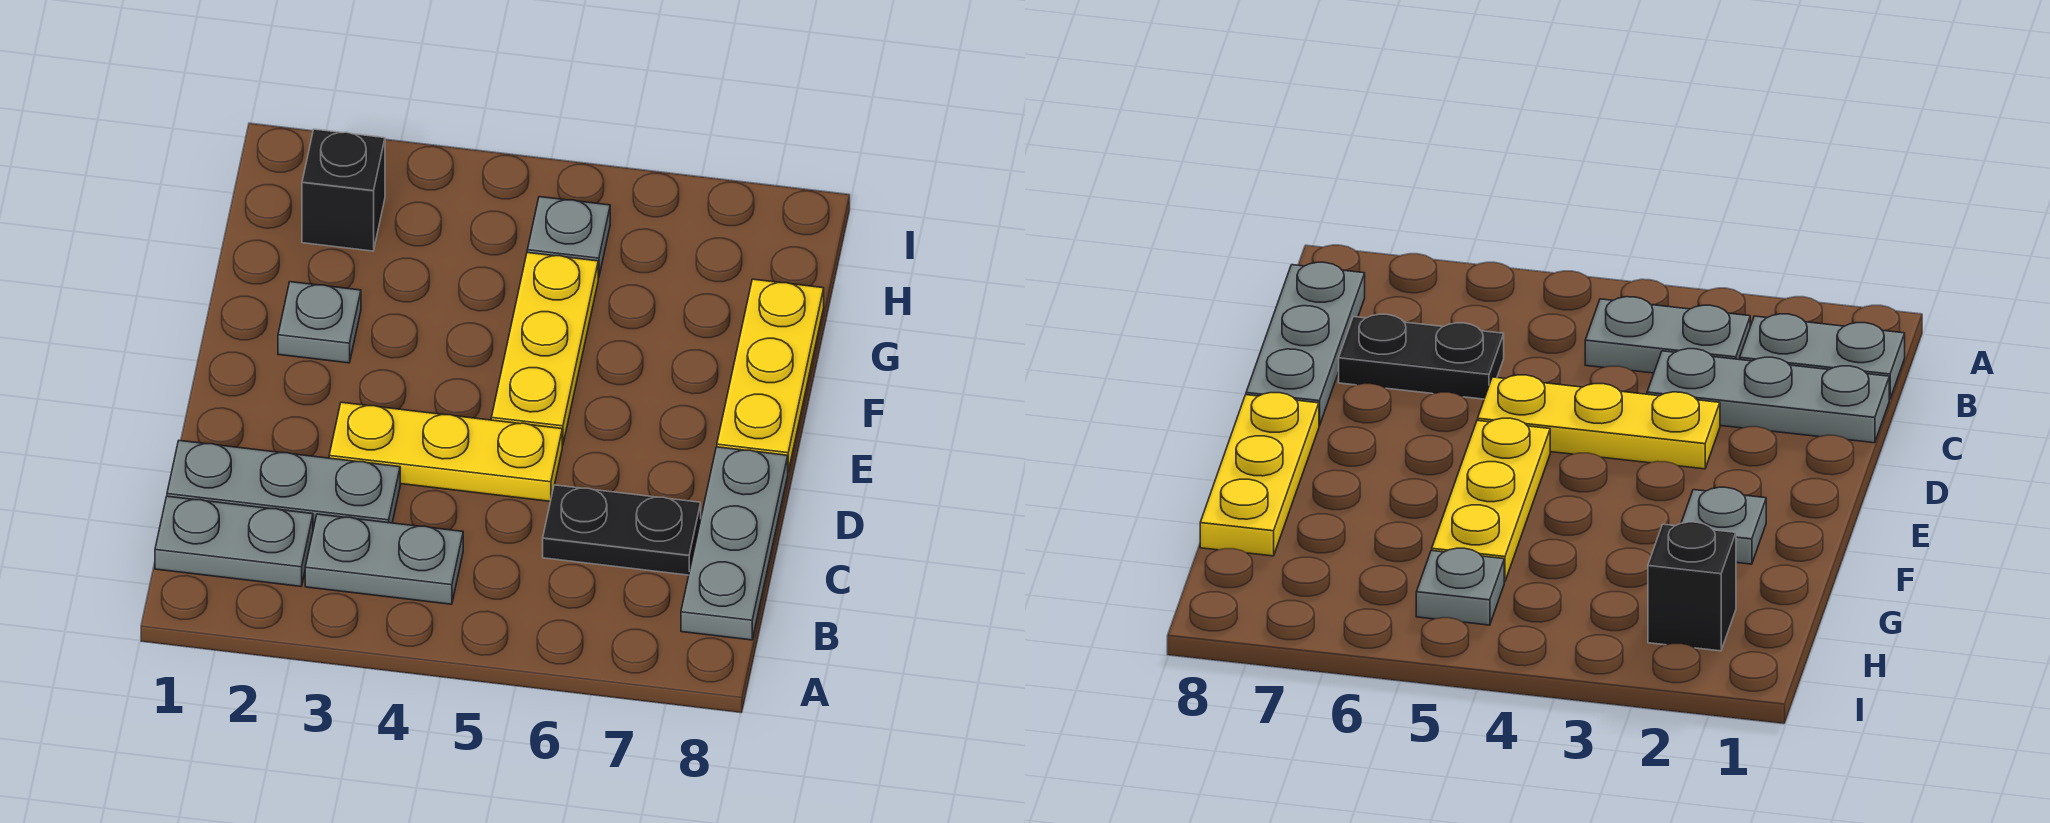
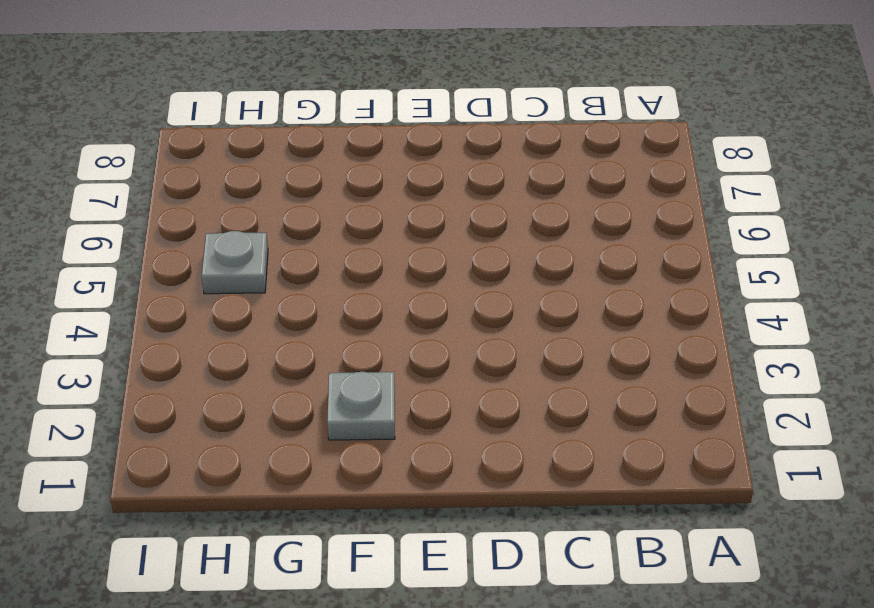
none -> grey 1x2 plate [155,496,313,586]
none -> grey 1x2 plate [305,514,463,604]

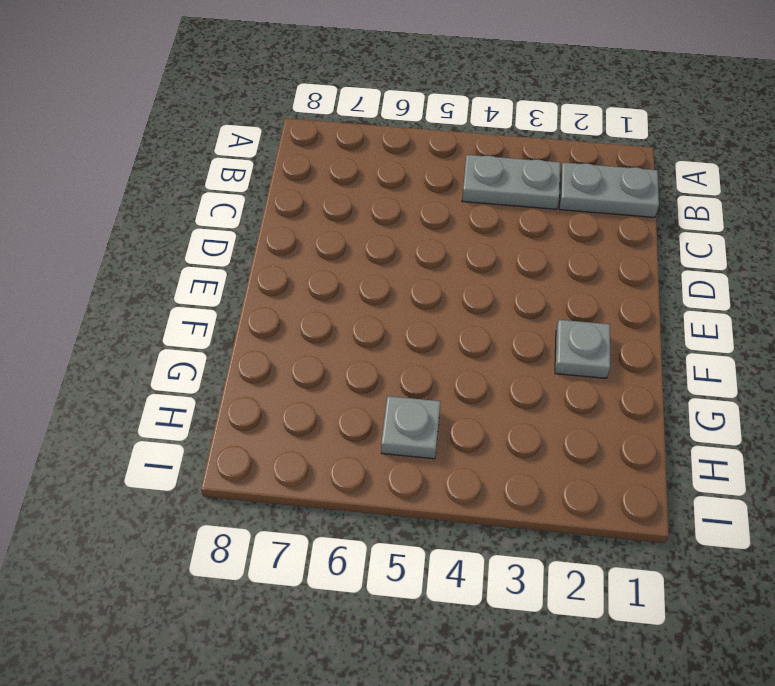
none -> grey 1x3 plate [681,447,788,640]
none -> grey 1x3 plate [167,441,400,529]

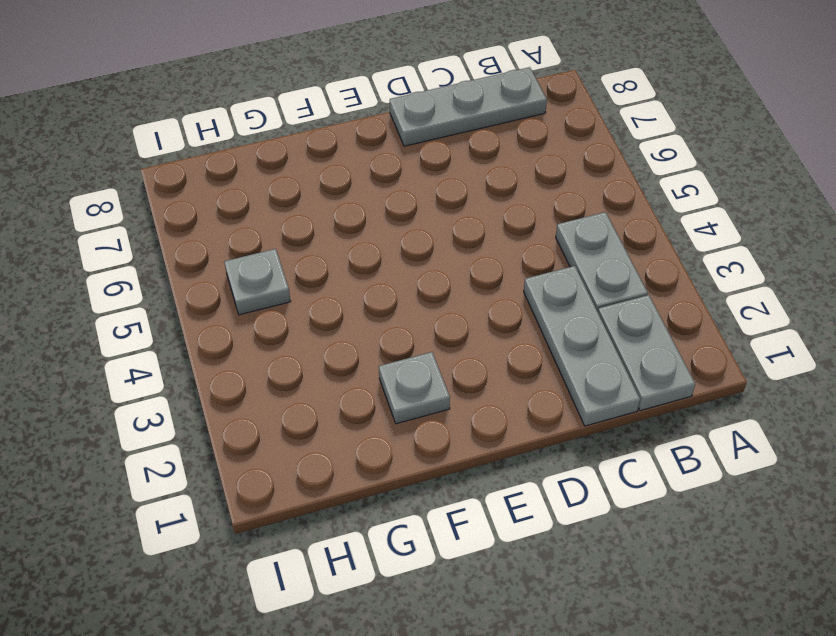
none -> black 1x2 plate [543,485,701,575]
none -> yellow 1x3 plate [329,402,562,501]

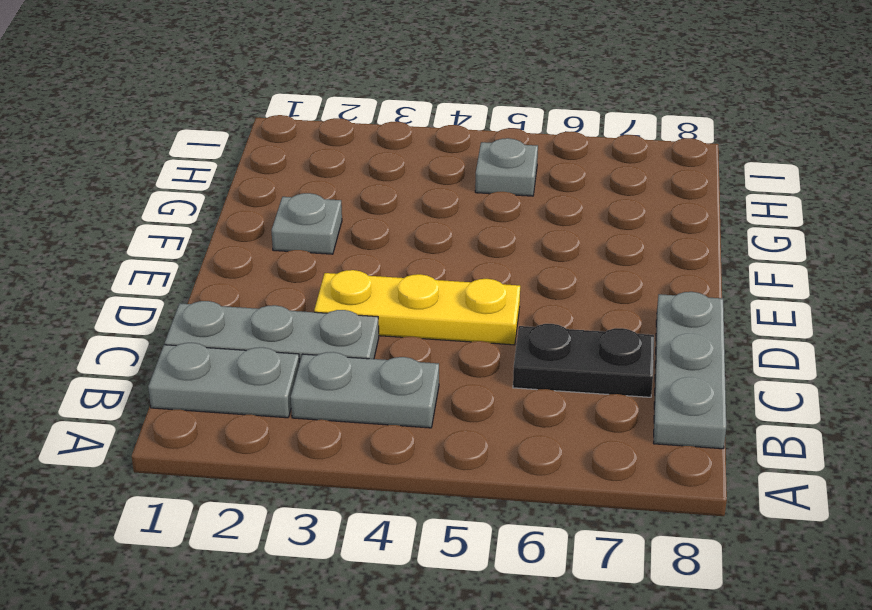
none -> yellow 1x3 plate [491,253,598,446]
none -> yellow 1x3 plate [717,279,824,471]

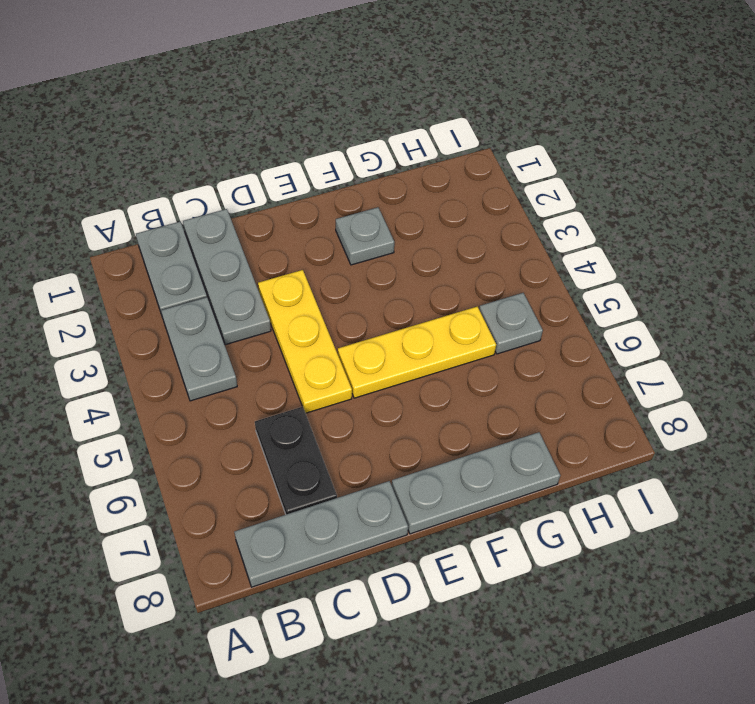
grey 1x3 plate [392,432,560,534] -> yellow 1x3 plate [717,279,824,471]
none -> black 1x1 brick [302,129,385,251]

